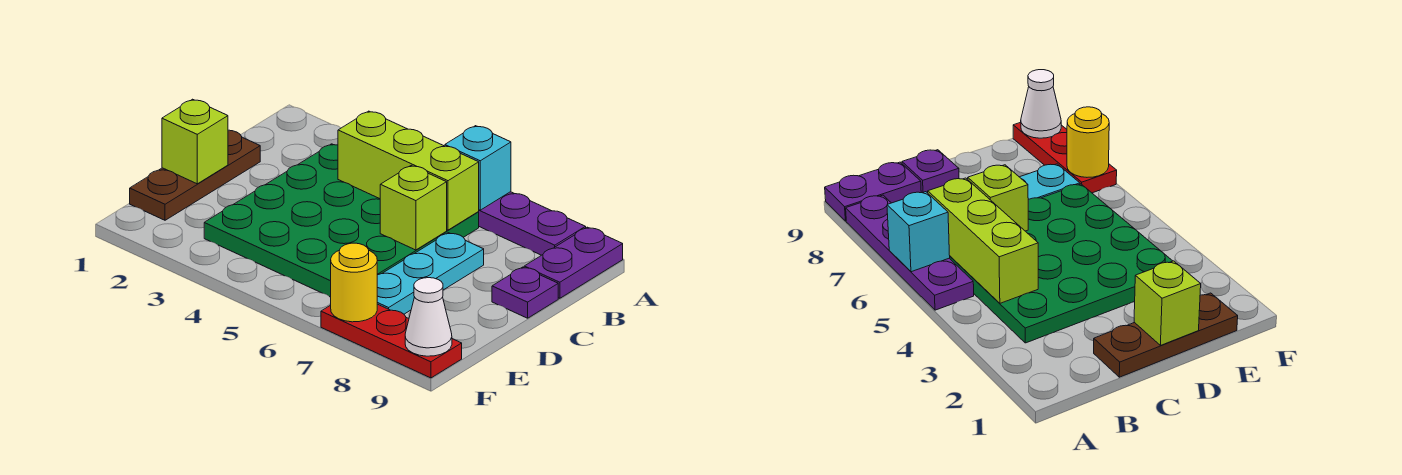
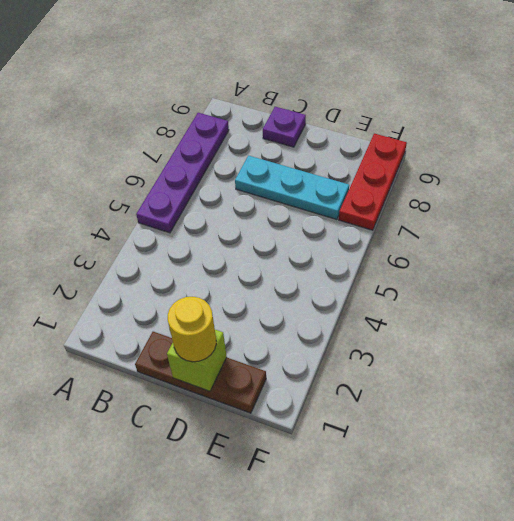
yellow 1x1 round brick [168,297,216,362] -> yellow 1x1 round brick moved to [331,243,377,322]
none -> purple 1x2 plate [524,227,623,298]
none -> green 4x4 plate [204,144,479,297]
none -> cyan 1x1 brick [445,126,511,210]

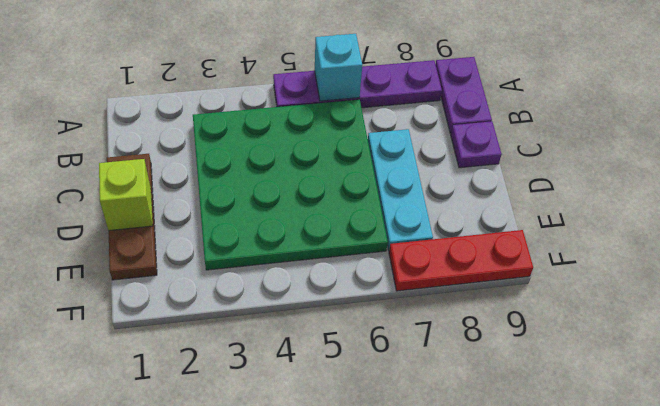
none -> lime 1x3 brick [338,111,479,230]
none -> lime 1x1 brick [380,166,447,250]
none -> yellow 1x1 round brick [331,243,377,322]

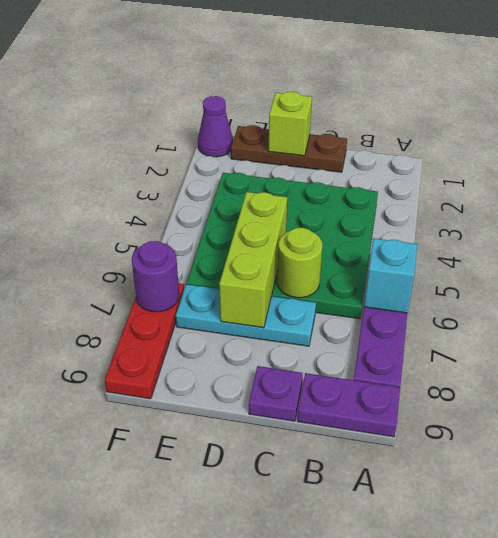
lime 1x1 round brick [278,228,322,298] -> lime 1x1 brick [380,166,447,250]
lime 1x3 brick [219,192,287,328] -> lime 1x3 brick moved to [338,111,479,230]
purple 1x1 cone [198,96,233,157] -> none
purple 1x1 round brick [132,241,179,312] -> yellow 1x1 round brick [331,243,377,322]
none -> white 1x1 cone [405,278,452,356]

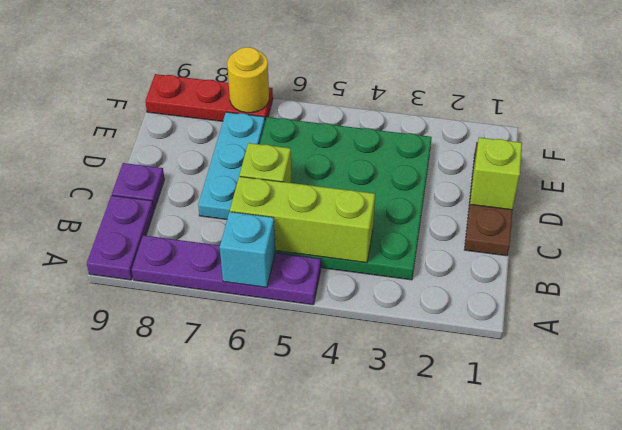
none -> white 1x1 cone [405,278,452,356]

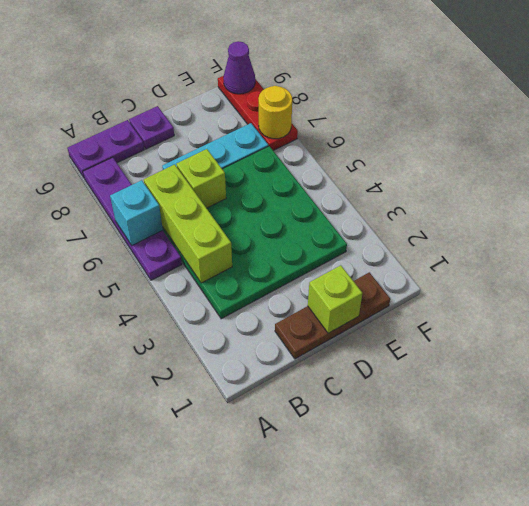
purple 1x1 cone [223,41,255,94] -> white 1x1 cone [405,278,452,356]

